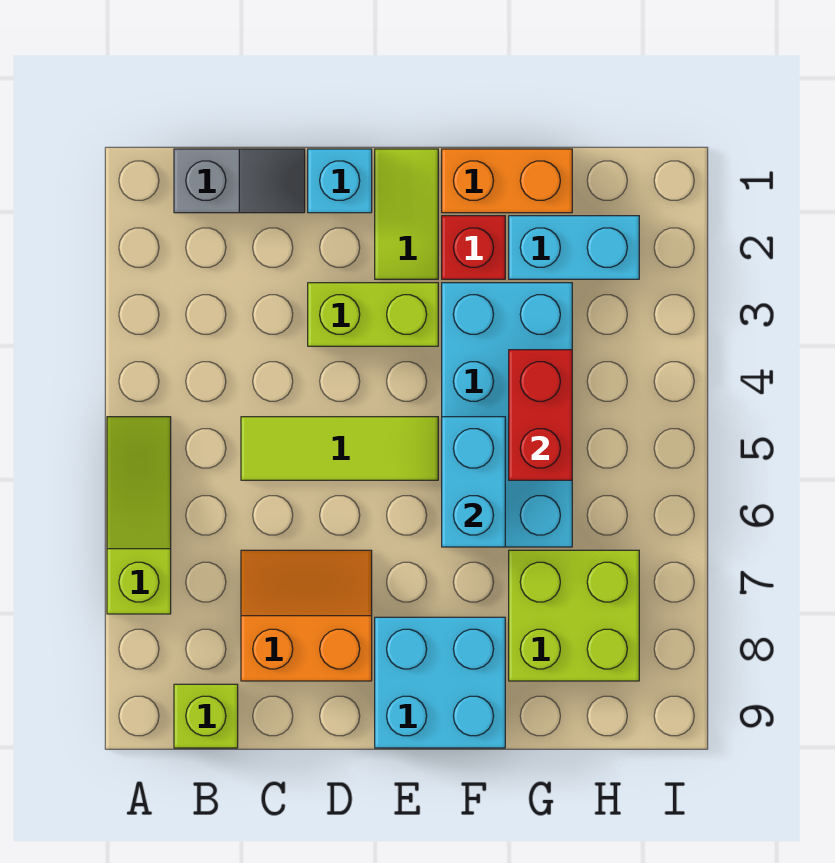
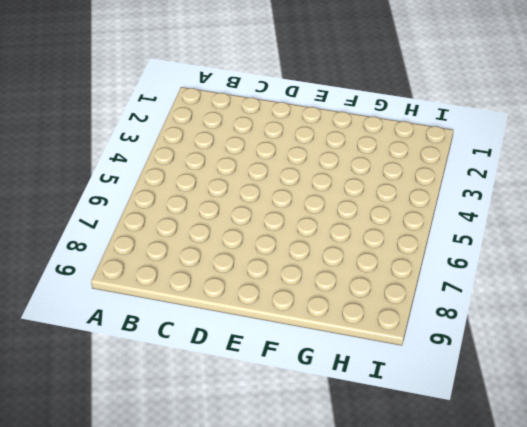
none -> lime 1x3 slope [107,417,171,614]
none -> grey 1x2 slope [174,149,305,213]
none -> lime 1x1 brick [174,684,238,748]

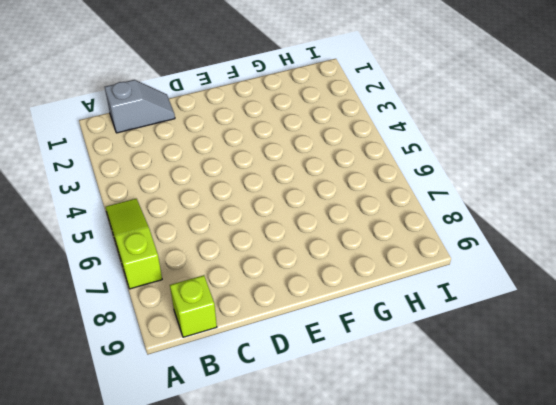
none -> lime 1x3 tile [241,417,438,480]
none -> orange 2x2 slope [241,550,372,681]
none -> cyan 1x1 brick [308,149,372,213]

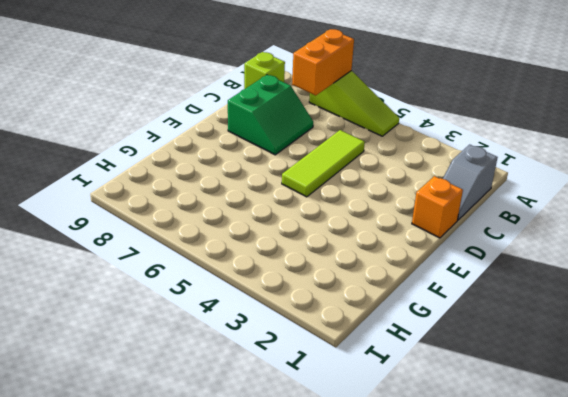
orange 1x2 brick [292,29,354,96] -> orange 1x2 brick moved to [442,149,572,213]
green 2x2 slope [228,75,313,155] -> orange 2x2 slope [241,550,372,681]
orange 1x1 brick [412,176,463,238] -> cyan 1x1 brick [308,149,372,213]
none -> lime 1x2 brick [308,283,438,346]
none -> lime 1x2 tile [375,149,438,279]
none -> cyan 2x2 brick [375,617,505,748]

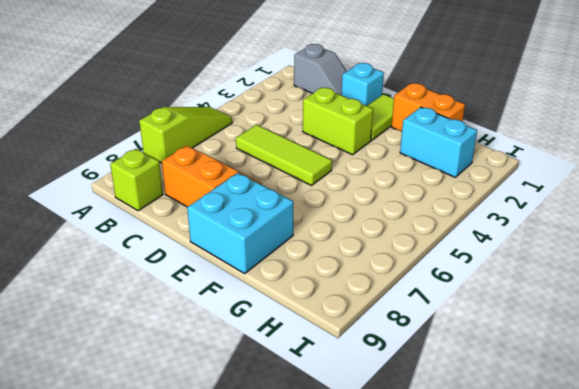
none -> red 1x1 brick [442,216,505,279]
none -> cyan 2x4 brick [442,283,572,547]
none -> lime 2x2 brick [509,550,639,681]

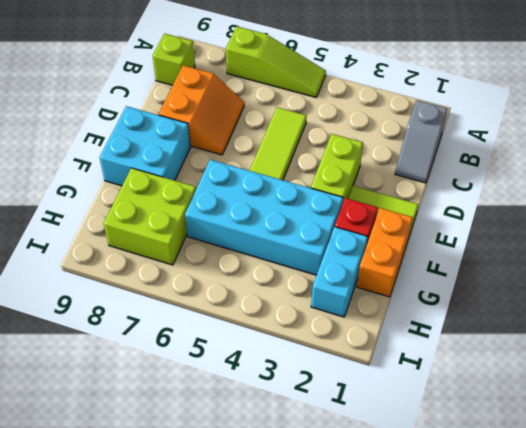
none -> cyan 1x1 brick [308,149,372,213]
none -> cyan 1x2 brick [442,417,505,547]
none -> red 1x2 brick [509,350,572,480]

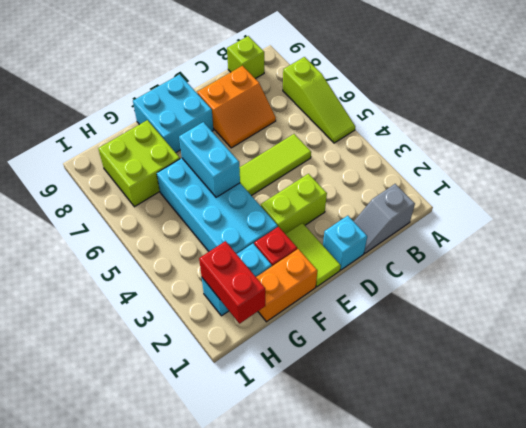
red 1x2 brick [199,241,265,324] -> red 1x2 brick moved to [509,350,572,480]

